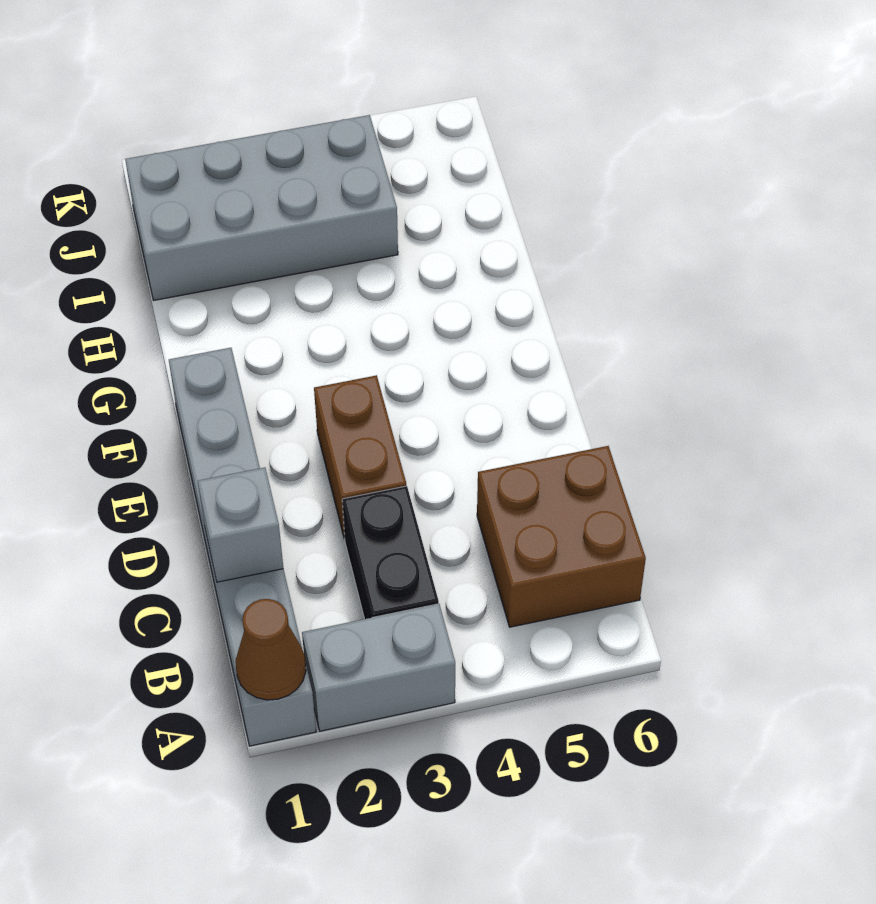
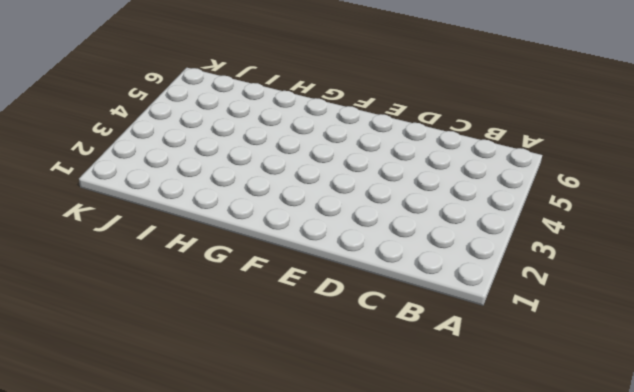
none -> grey 1x6 brick [169,348,316,746]
none -> grey 1x2 brick [302,604,455,731]

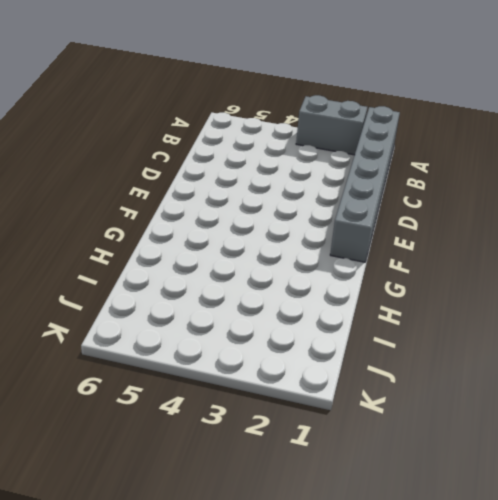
none -> black 1x2 brick [342,486,439,619]
none -> brown 2x2 brick [477,446,646,627]

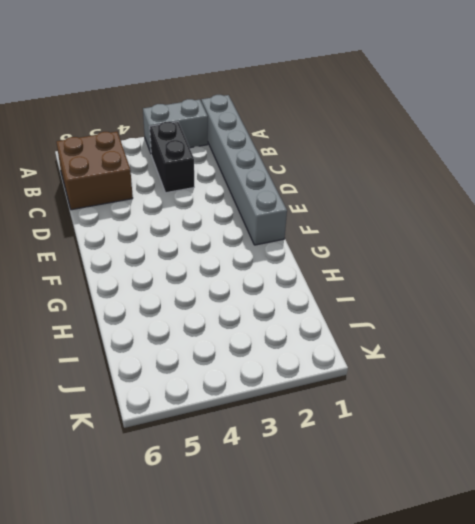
none -> brown 1x2 brick [314,375,406,539]
none -> grey 2x4 brick [125,115,398,300]

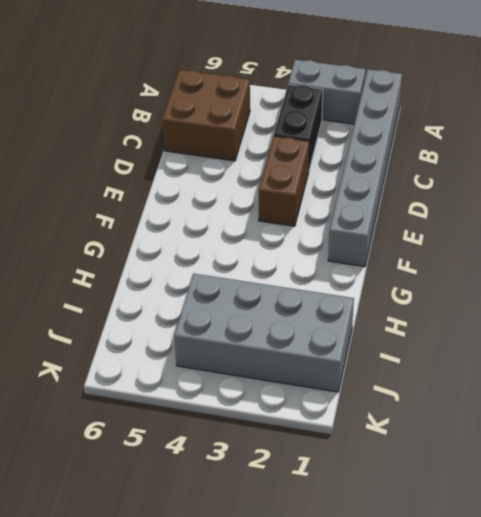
none -> brown 1x1 cone [236,599,306,700]
none -> grey 1x1 brick [198,467,283,582]

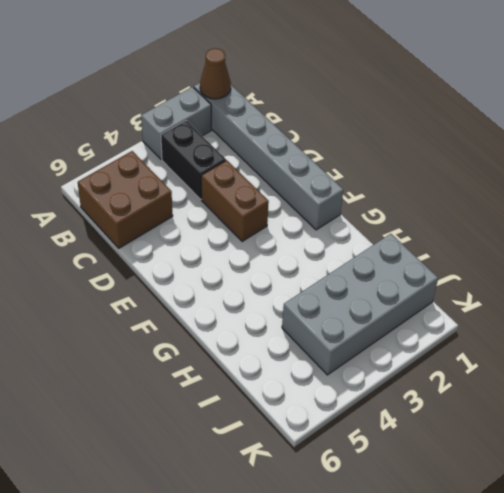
none -> grey 1x1 brick [198,467,283,582]

